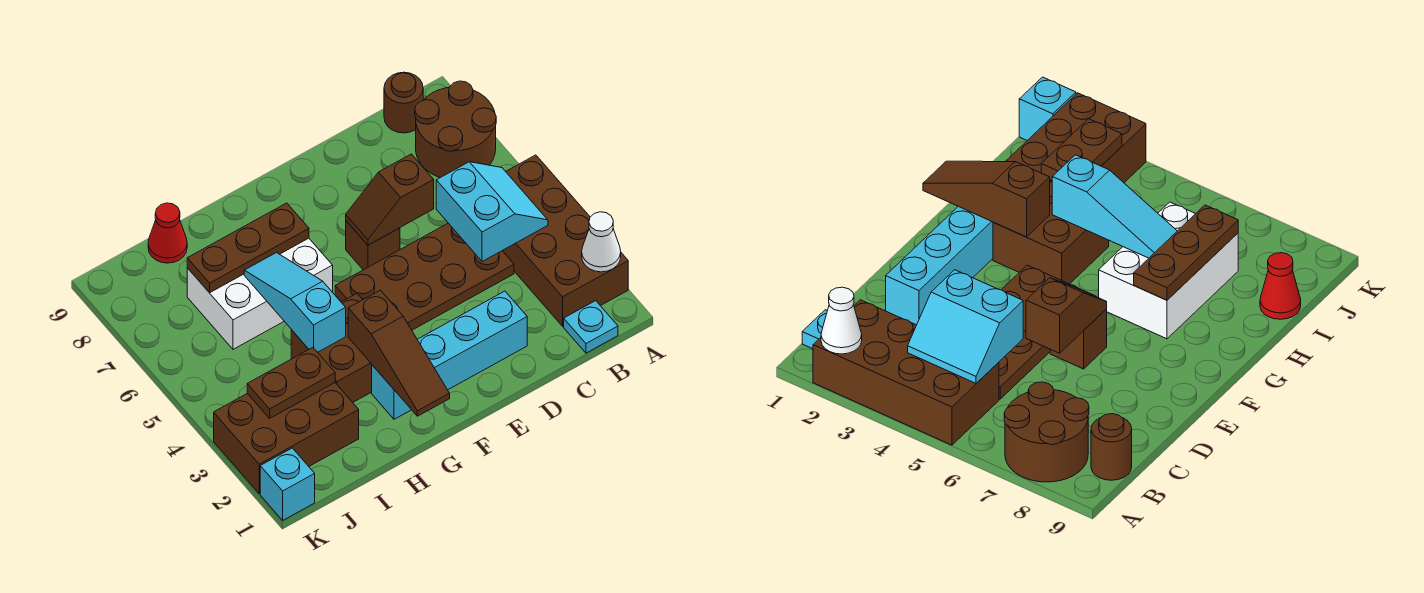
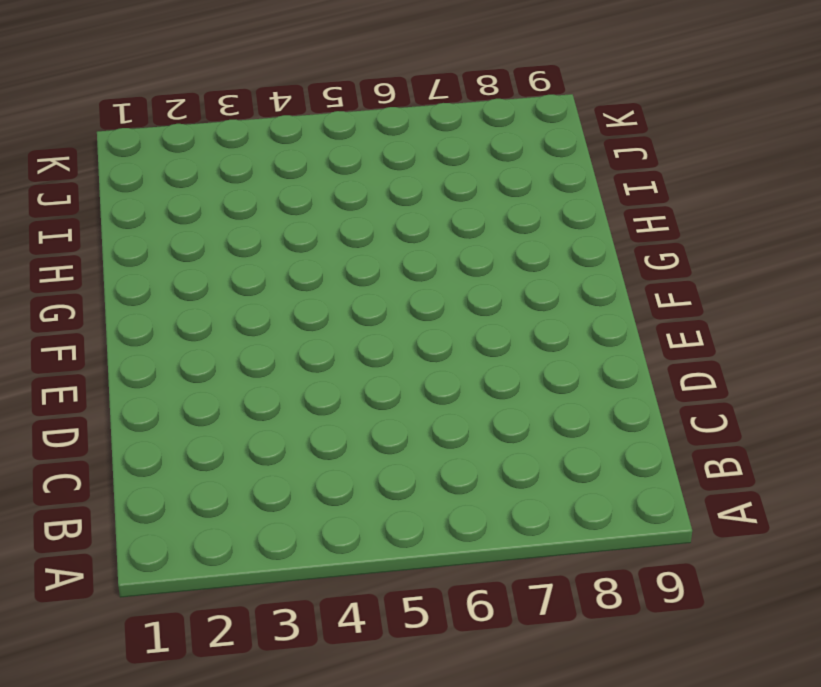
none -> brown 2x4 brick [502,155,628,326]
none -> brown 2x2 round brick [415,81,496,178]
none -> cyan 1x1 plate [564,301,618,353]

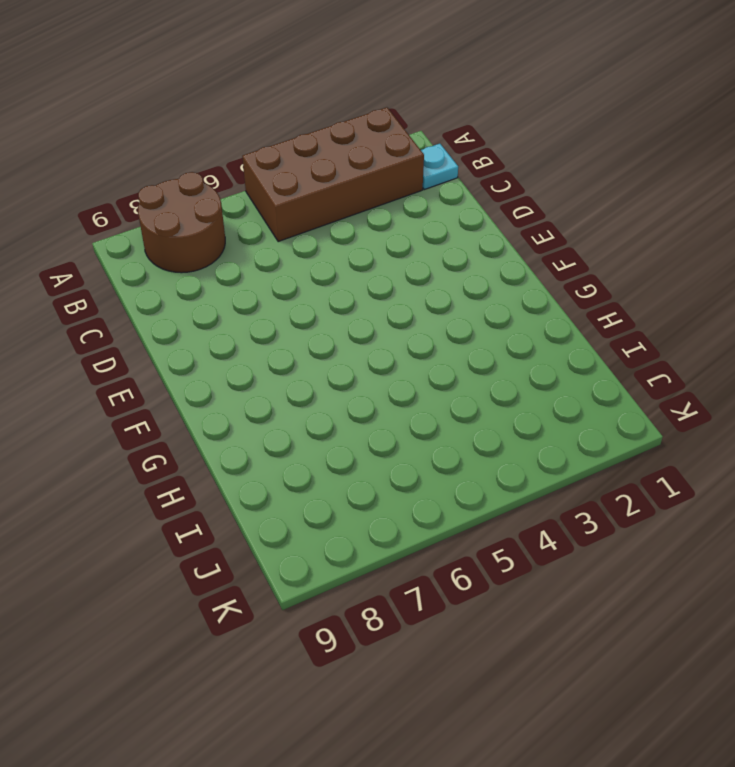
none -> brown 1x1 round brick [384,72,423,133]
none -> brown 2x4 plate [335,223,514,330]
none -> cyan 1x4 brick [372,291,527,419]

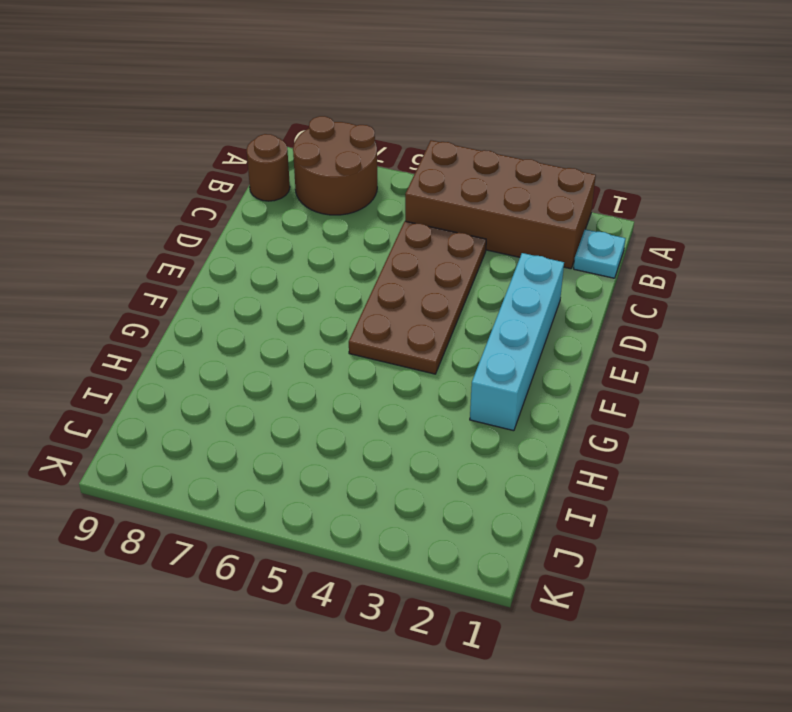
none -> brown 1x1 brick [346,221,400,270]
none -> brown 2x2 brick [291,293,372,402]
none -> white 2x3 brick [187,238,333,349]

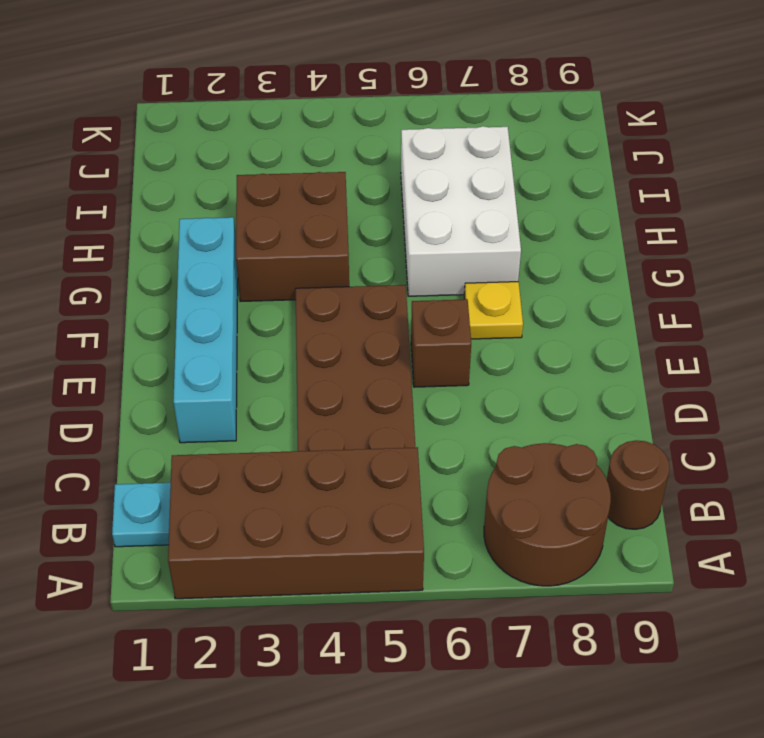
yellow 1x1 plate [464,282,523,339] -> none
none -> brown 2x3 brick [214,383,359,494]
none -> red 1x1 cone [148,203,187,263]
none -> cyan 1x1 brick [260,448,315,520]

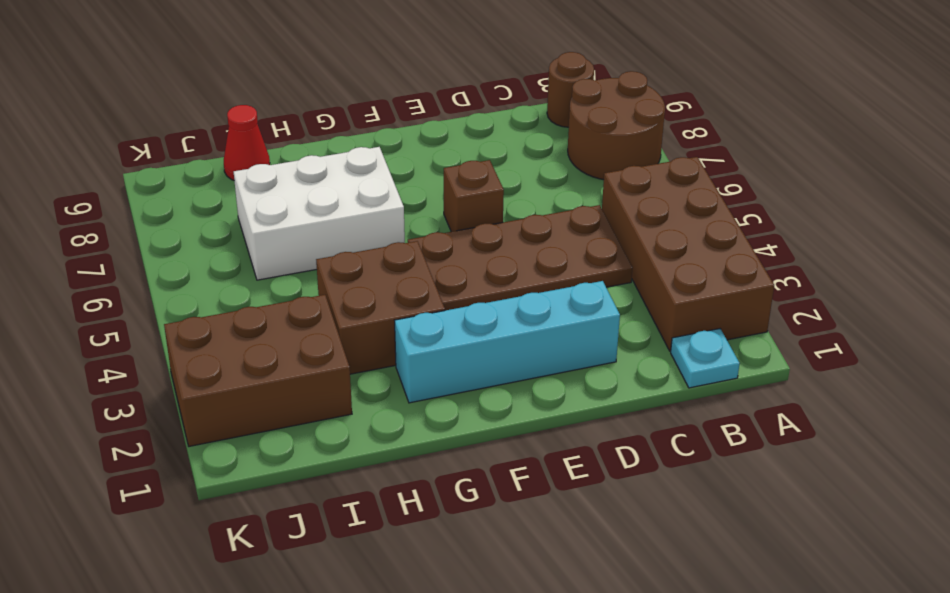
none -> cyan 1x1 brick [260,448,315,520]
none -> white 1x1 cone [582,212,621,272]
none -> cyan 2x2 slope [436,162,548,261]

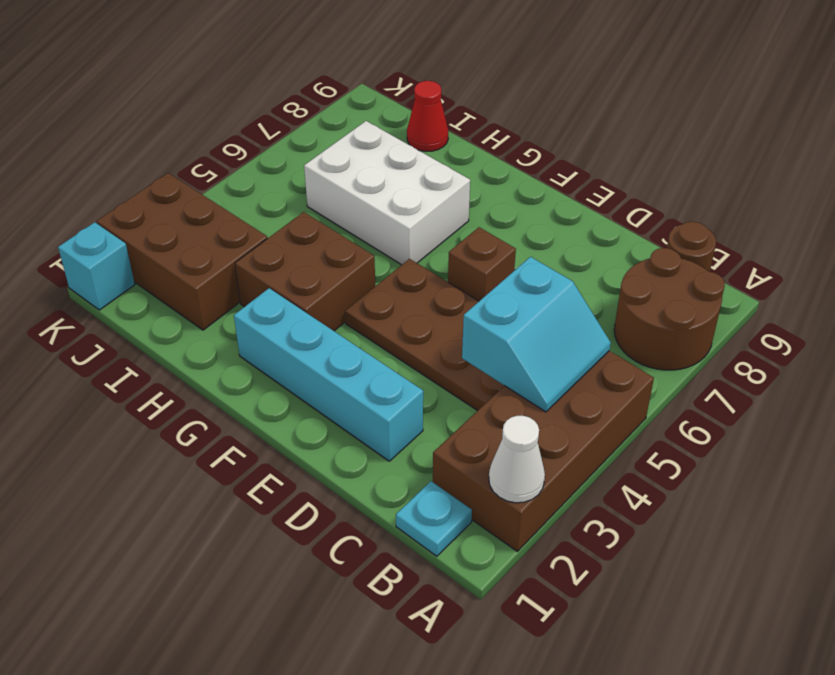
none -> brown 1x2 slope [346,154,434,245]
none -> brown 1x3 slope [348,290,450,416]
none -> brown 1x3 plate [187,203,309,293]

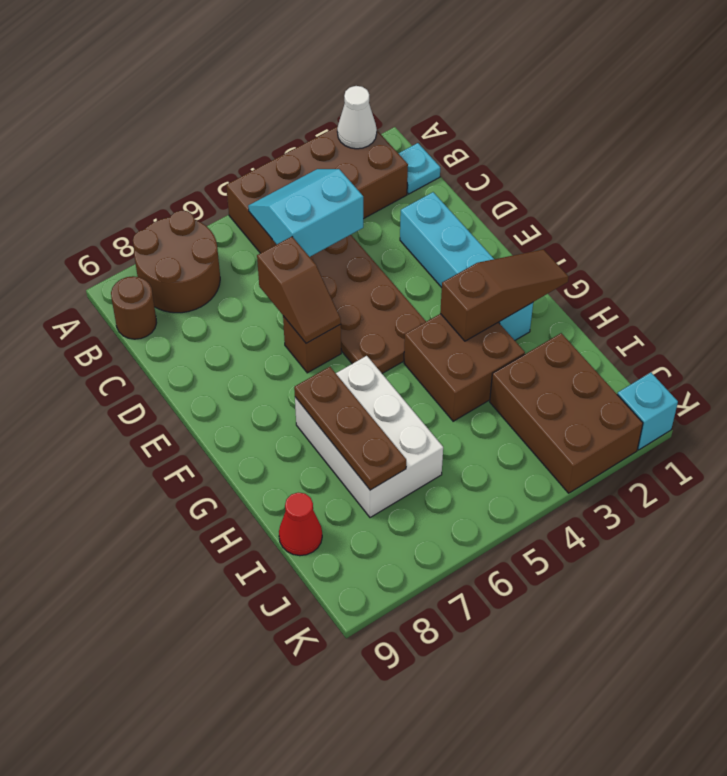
none -> cyan 1x3 slope [244,253,346,352]
none -> brown 1x2 plate [247,348,335,418]

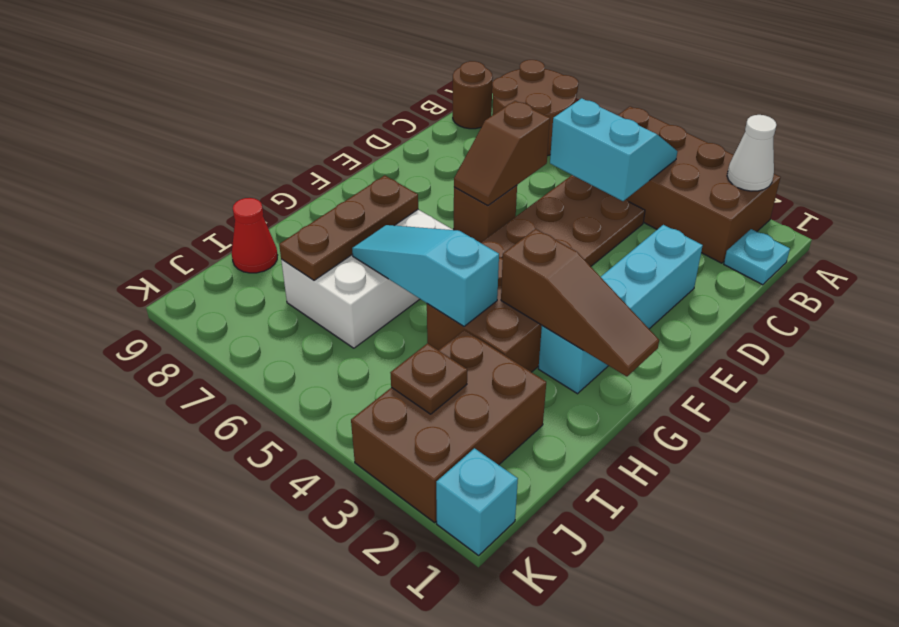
brown 1x1 plate [390,343,467,414] -> brown 1x2 plate [247,348,335,418]

